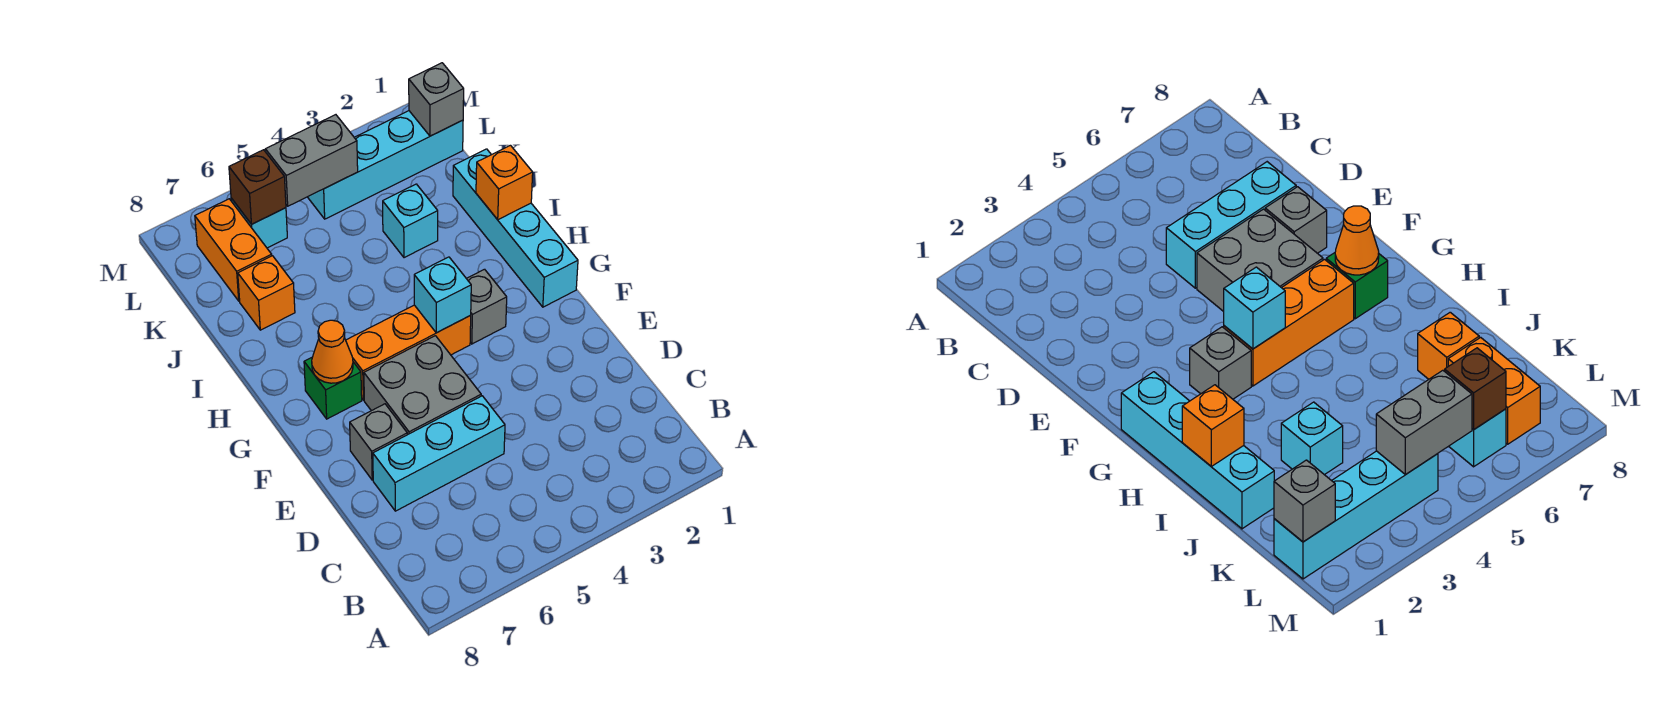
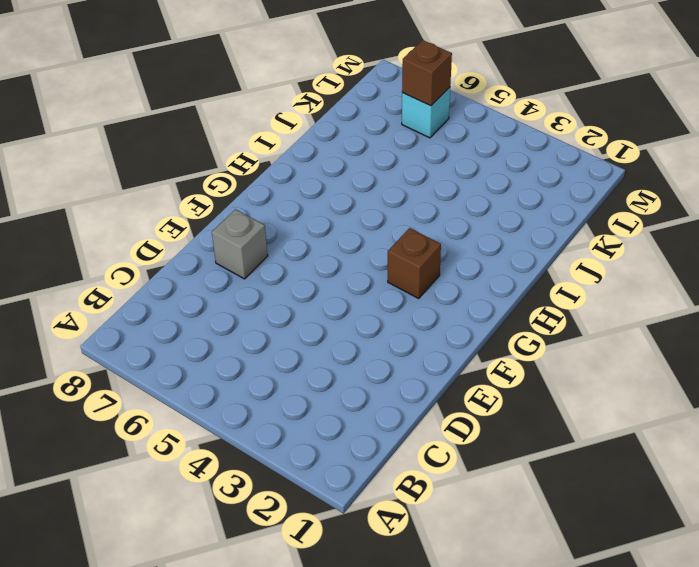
brown 1x1 brick [388,228,441,298] -> grey 1x1 brick [466,269,507,344]
none -> cyan 1x3 brick [373,396,505,511]
none -> grey 2x2 brick [364,336,481,435]
none -> cyan 1x4 brick [453,149,578,307]

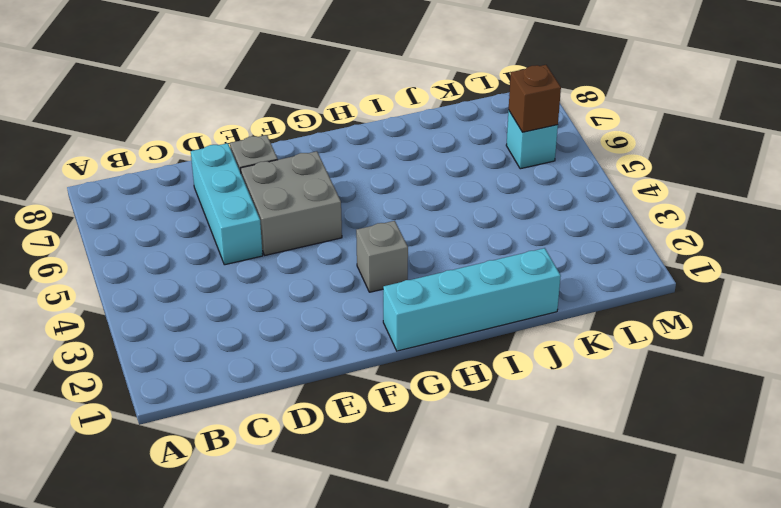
none -> orange 1x3 brick [346,305,471,400]
none -> green 1x1 brick [304,358,362,419]
none -> cyan 1x1 brick [383,184,438,258]

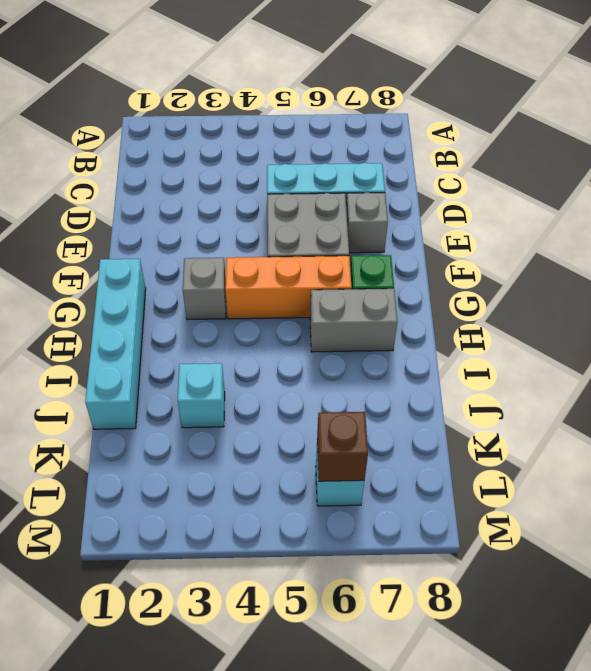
grey 1x2 brick [310,289,397,352] -> grey 1x2 brick moved to [265,115,358,206]
none -> orange 1x1 brick [238,256,295,330]
none -> orange 1x2 brick [195,199,272,301]
none -> cyan 1x4 brick [308,111,463,219]

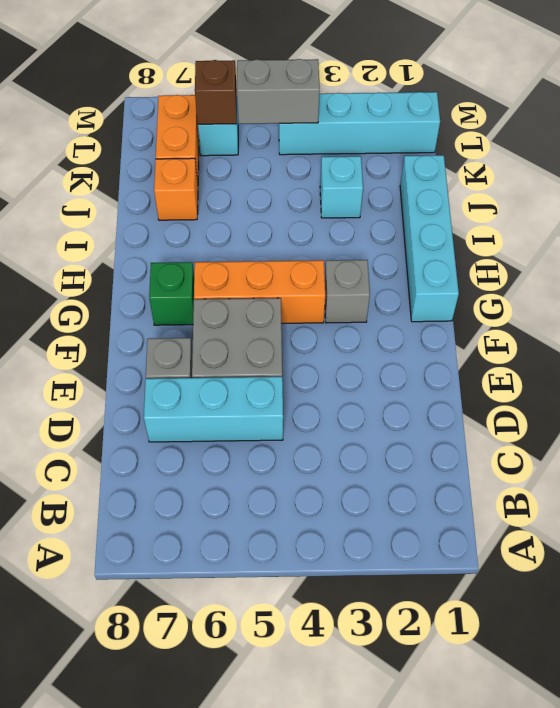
none -> cyan 1x1 brick [414,257,471,333]
none -> orange 1x1 cone [312,320,353,383]
none -> orange 1x1 brick [476,145,533,220]

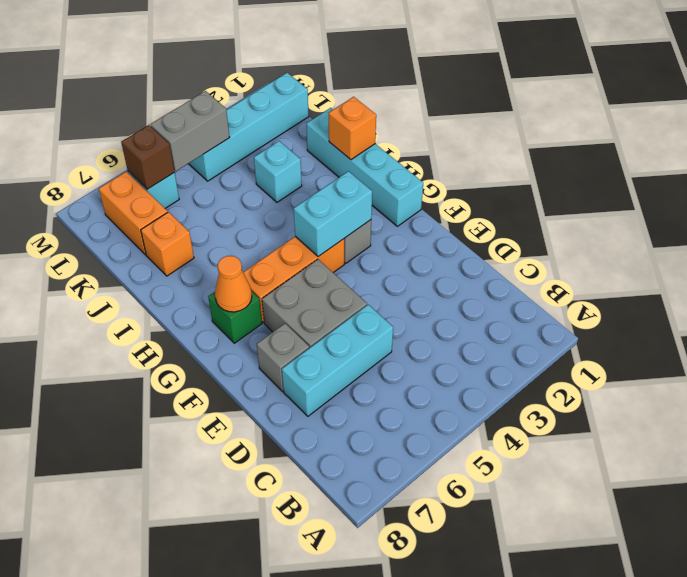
cyan 1x2 brick [294,171,372,257] -> cyan 1x1 brick [414,257,471,333]
none -> grey 1x1 brick [409,63,464,136]

